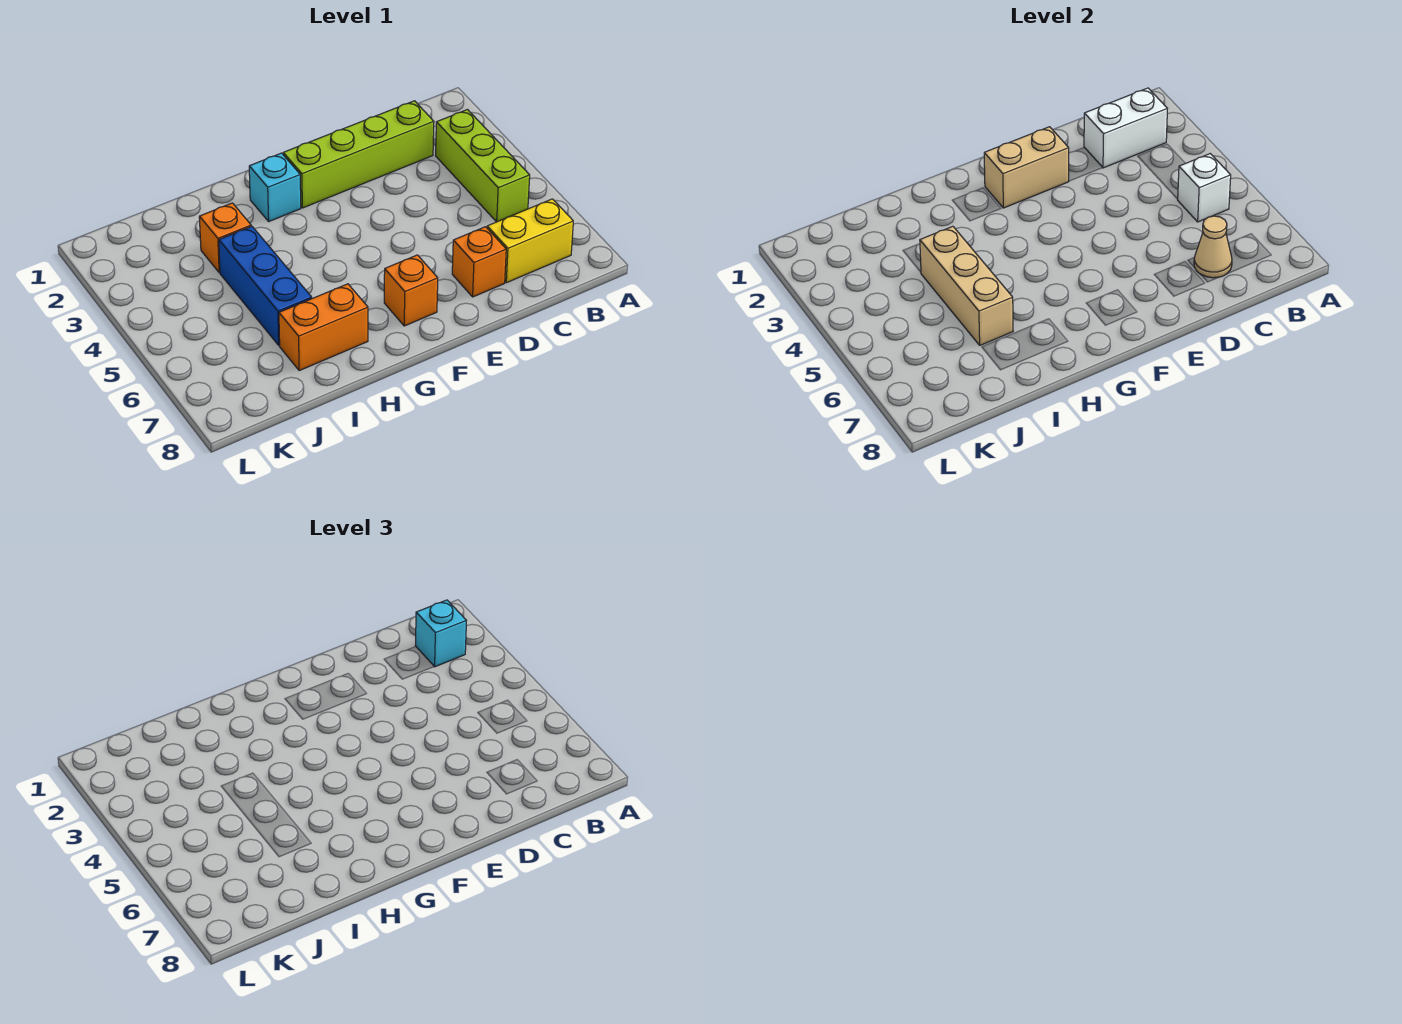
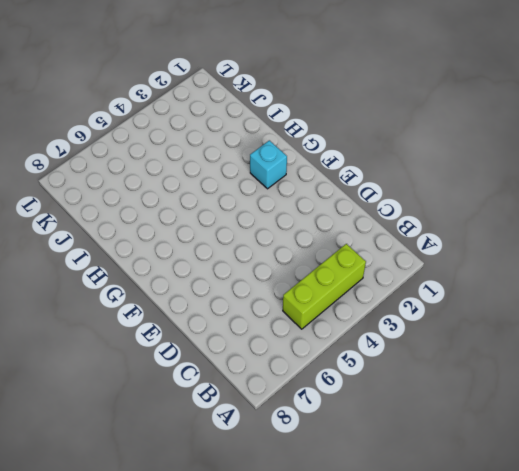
none -> yellow 1x2 brick [487,199,573,283]
none -> lime 1x4 brick [283,101,434,208]
none -> orange 1x1 brick [452,227,506,297]

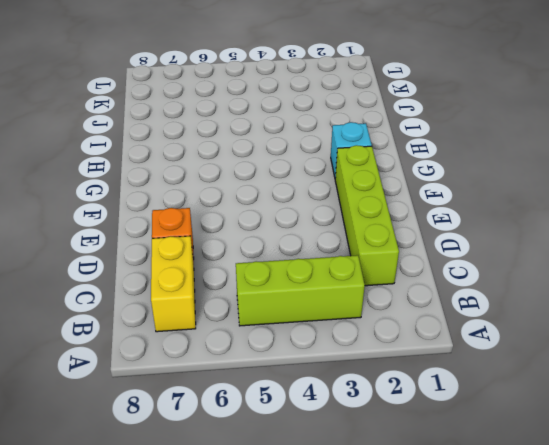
none -> orange 1x1 brick [384,255,438,326]
none -> orange 1x2 brick [279,284,368,371]
none -> orange 1x1 brick [199,203,251,273]

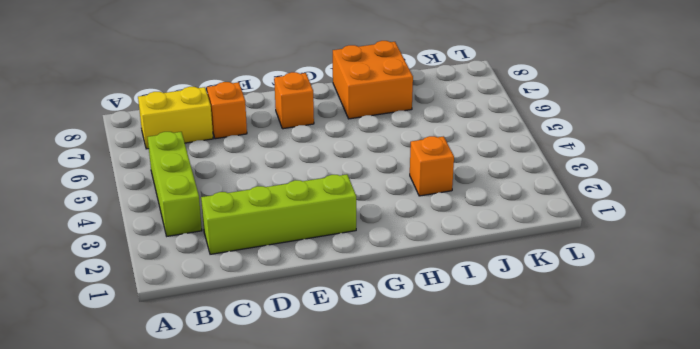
orange 2x2 brick [333,41,413,119] -> orange 1x2 brick [279,284,368,371]
none -> cyan 1x1 brick [249,153,301,221]
none -> blue 1x3 brick [219,226,312,345]
none -> white 1x2 brick [1084,88,1167,168]

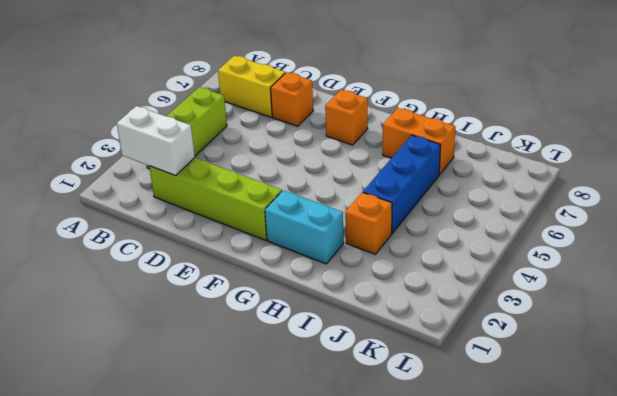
cyan 1x2 brick [265,190,344,264] -> cyan 1x1 brick [249,153,301,221]
none -> white 1x1 brick [1177,154,1231,222]
none -> tan 1x1 cone [1194,216,1232,278]
none -> tan 1x2 brick [984,127,1069,208]

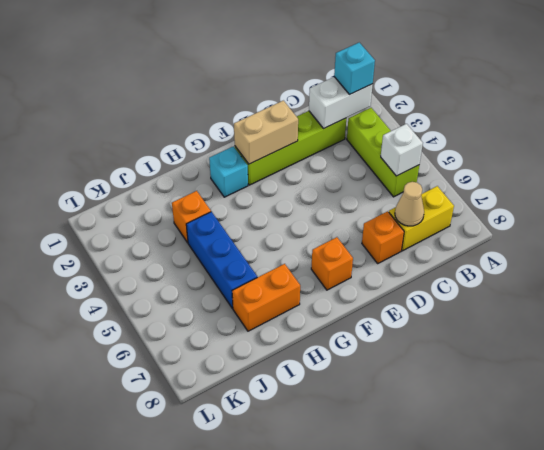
none -> tan 1x3 brick [920,226,1013,345]

